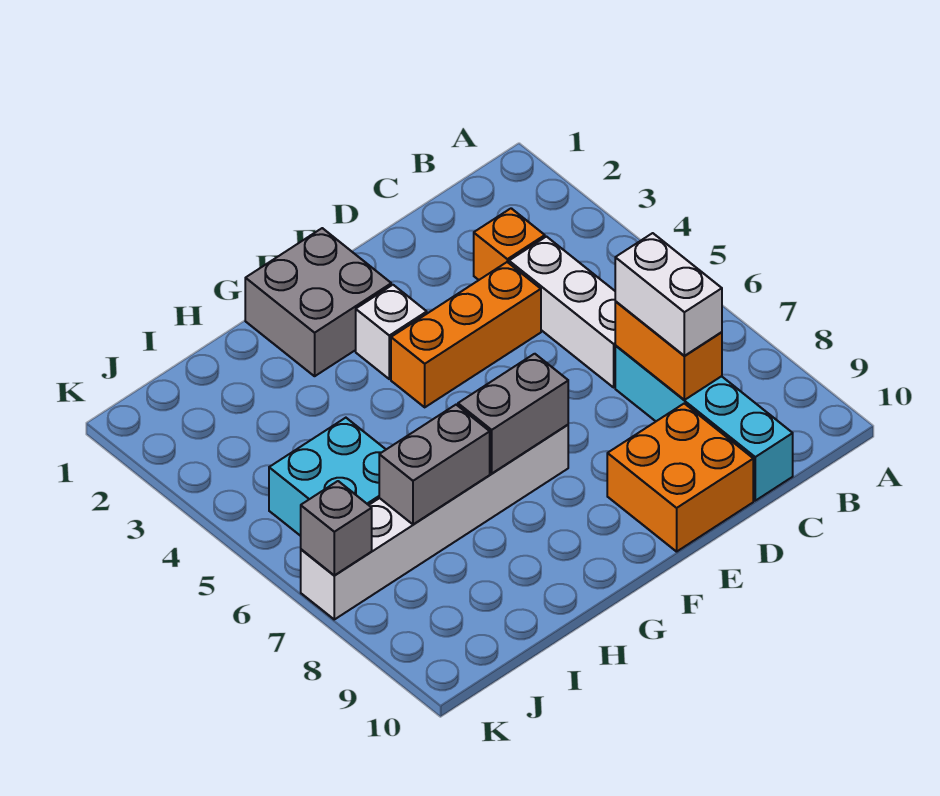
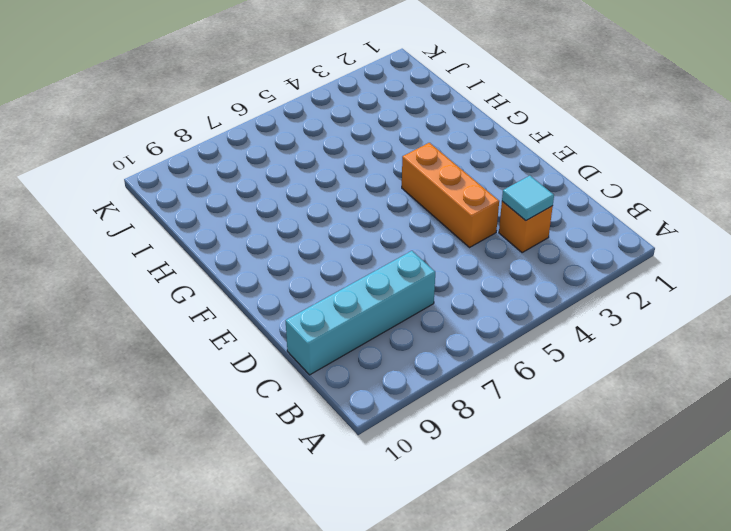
cyan 1x1 tile [502,176,554,221] -> none
none -> white 1x3 brick [509,237,616,387]
none -> orange 2x2 brick [607,403,753,552]
none -> grey 2x2 brick [245,228,391,376]

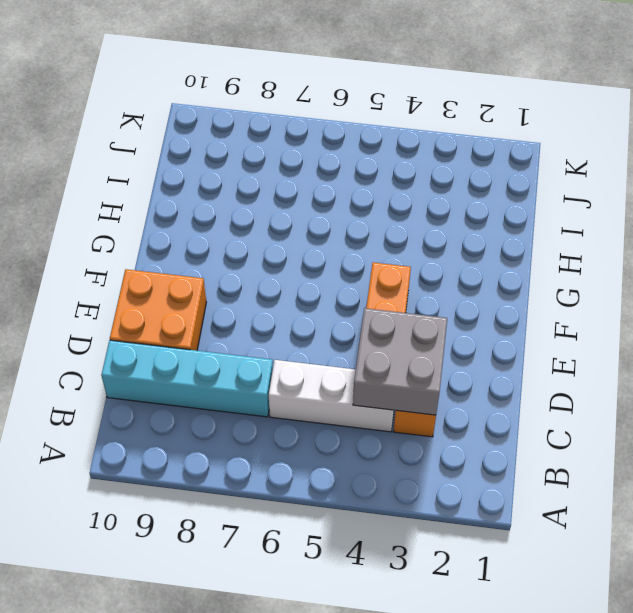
grey 2x2 brick [353,308,447,415] -> grey 2x2 brick moved to [245,228,391,376]
none -> white 1x1 brick [356,285,427,379]
none -> white 1x6 brick [301,425,568,619]
none -> cyan 2x2 brick [269,418,386,536]

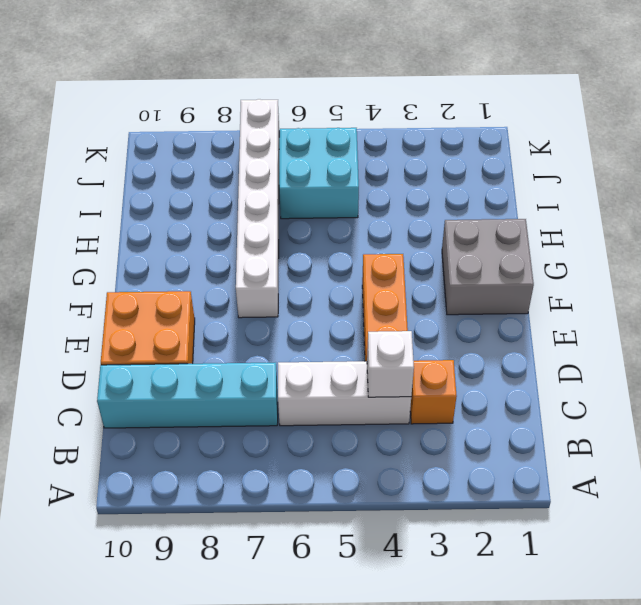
white 1x1 brick [367,331,414,397] -> white 1x1 brick moved to [356,285,427,379]
none -> orange 1x2 brick [615,302,722,400]
none -> grey 1x2 brick [458,354,568,473]
none -> grey 1x2 brick [379,405,490,524]

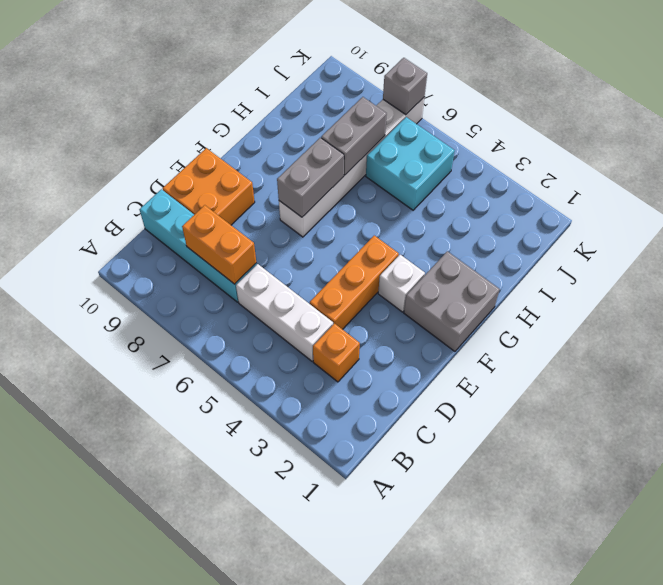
none -> white 1x2 brick [615,233,722,356]

